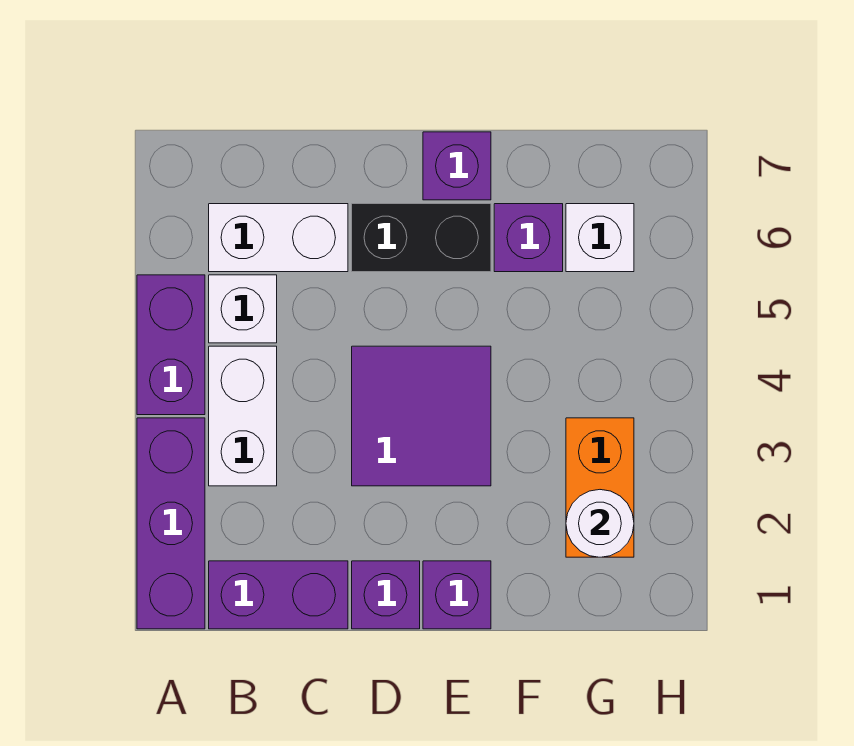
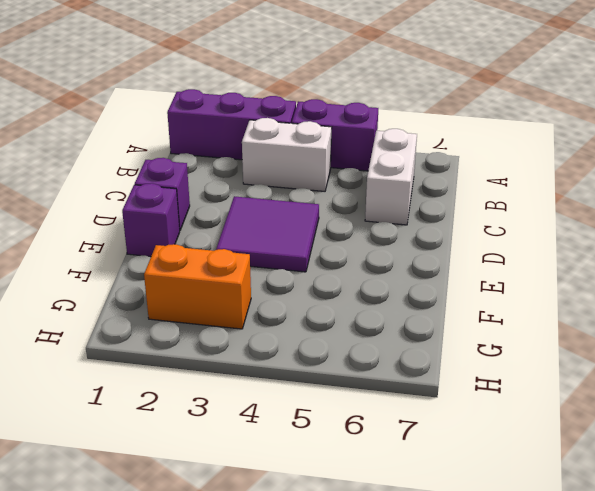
none -> purple 1x2 brick [209,561,348,629]
none -> white 1x1 brick [209,275,277,343]
none -> black 1x2 brick [352,204,491,272]

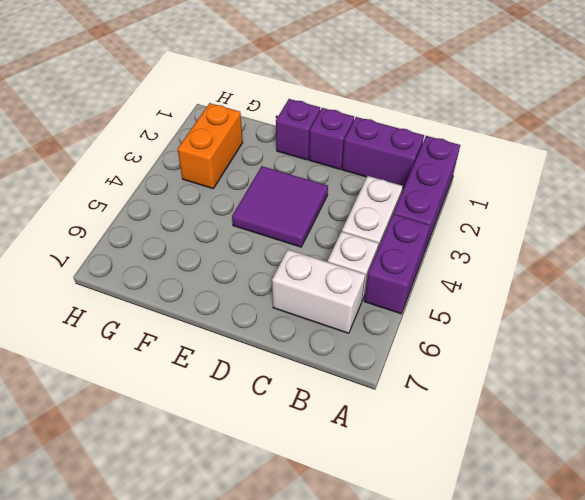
none -> black 1x2 brick [352,204,491,272]
none -> purple 1x1 brick [423,132,491,200]
none -> purple 1x1 brick [494,204,563,272]

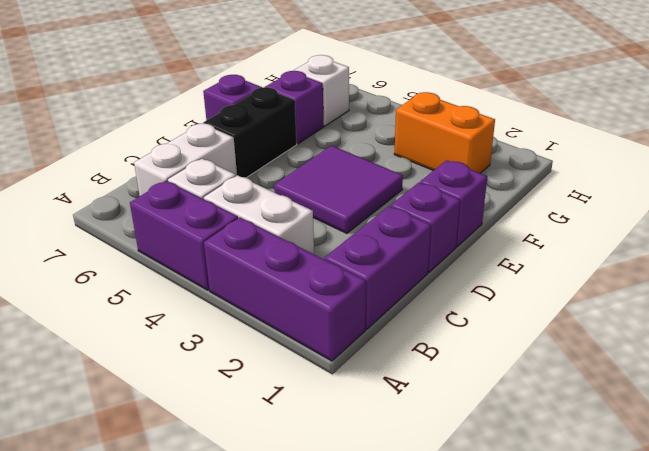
none -> white 1x1 round brick [566,490,634,557]

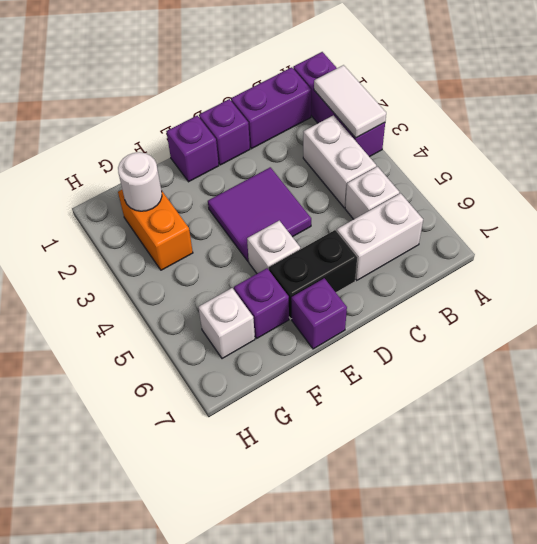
white 1x2 tile [314,65,386,138] -> none
white 1x1 brick [247,221,300,273] -> none
none -> purple 1x2 brick [137,275,205,415]

